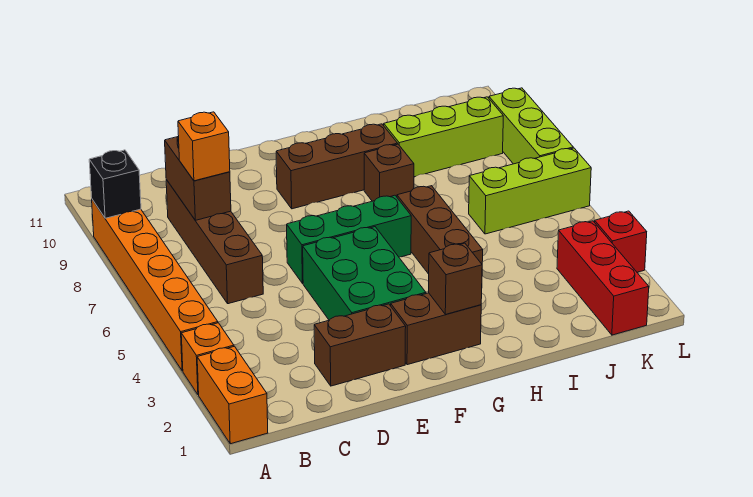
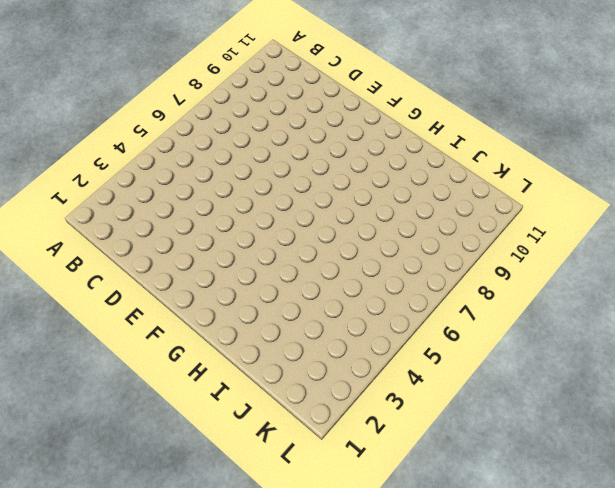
none -> orange 1x2 brick [197,346,268,444]
none -> orange 1x1 brick [181,323,234,395]
none -> orange 1x6 brick [92,200,218,371]

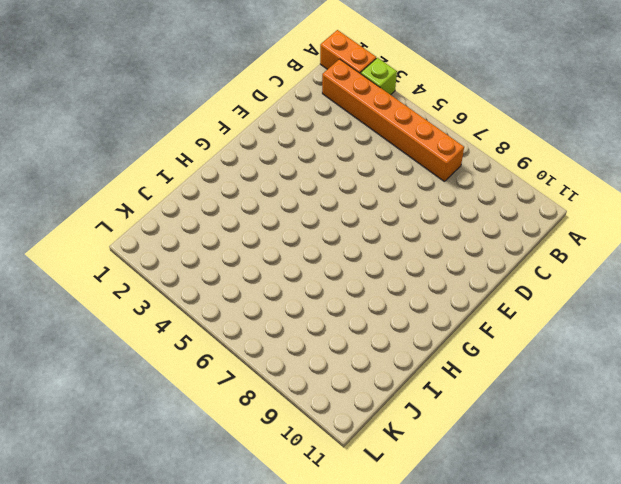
lime 1x1 brick [361,58,397,95] -> orange 1x1 brick [181,323,234,395]
orange 1x6 brick [322,59,464,182] -> orange 1x6 brick moved to [92,200,218,371]
none -> brown 1x4 brick [166,180,263,304]
none -> brown 1x2 brick [314,304,406,386]
none -> green 2x3 brick [303,227,426,320]

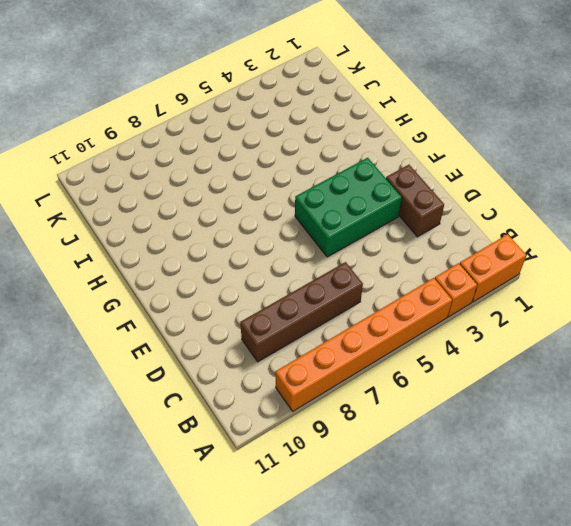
none -> green 1x3 brick [287,195,411,283]
none -> brown 1x2 brick [391,293,481,365]
none -> brown 1x3 brick [276,124,398,209]

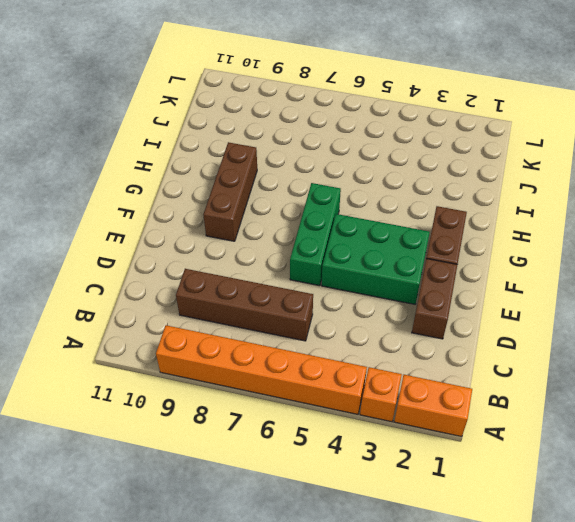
none -> brown 1x3 brick [397,186,483,274]
none -> brown 1x1 brick [364,144,414,201]
none -> lime 1x3 brick [384,97,503,177]

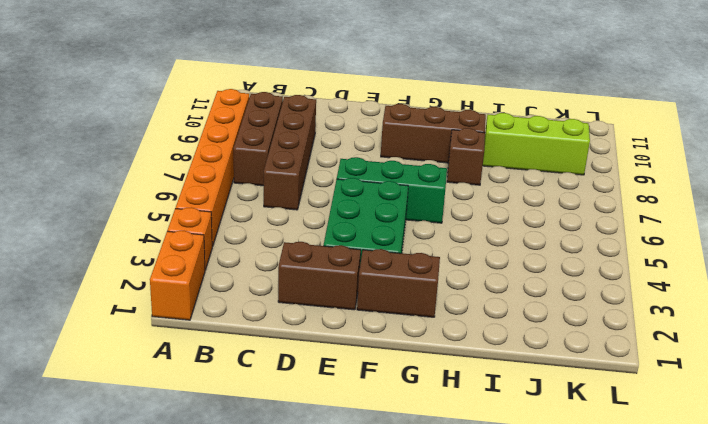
brown 1x3 brick [234,92,283,186] -> brown 1x3 brick moved to [397,186,483,274]
none -> lime 1x3 brick [469,148,591,234]
none -> red 1x3 brick [557,221,649,335]
none -> red 1x1 brick [595,211,647,272]

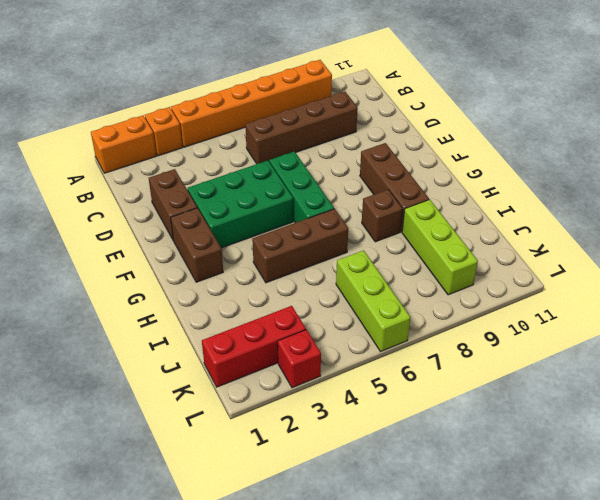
none -> lime 1x3 brick [489,88,573,164]
none -> black 1x1 brick [89,150,141,218]
none -> brown 1x2 brick [165,136,231,220]

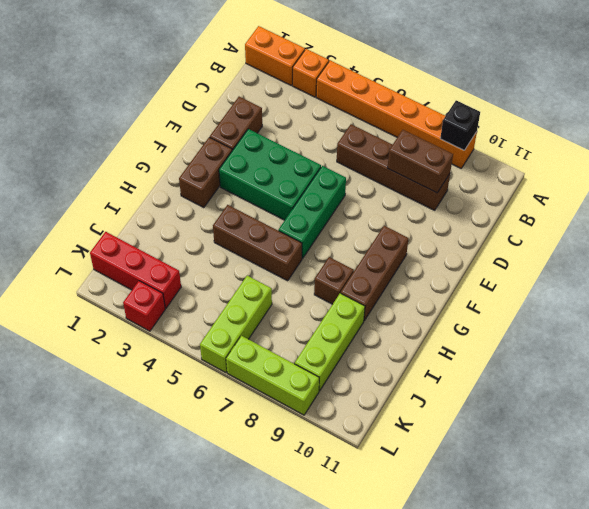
none -> brown 1x1 brick [429,243,482,314]
none -> orange 1x1 brick [178,112,230,181]

